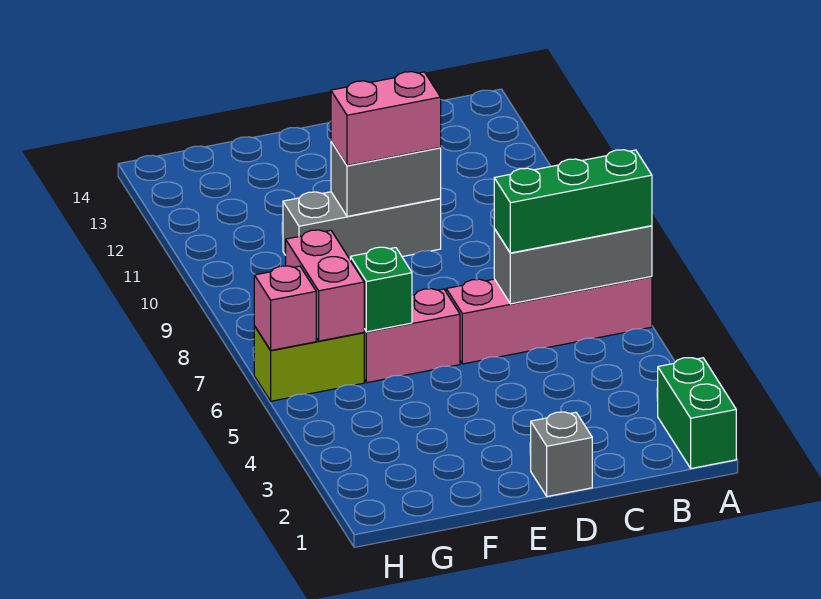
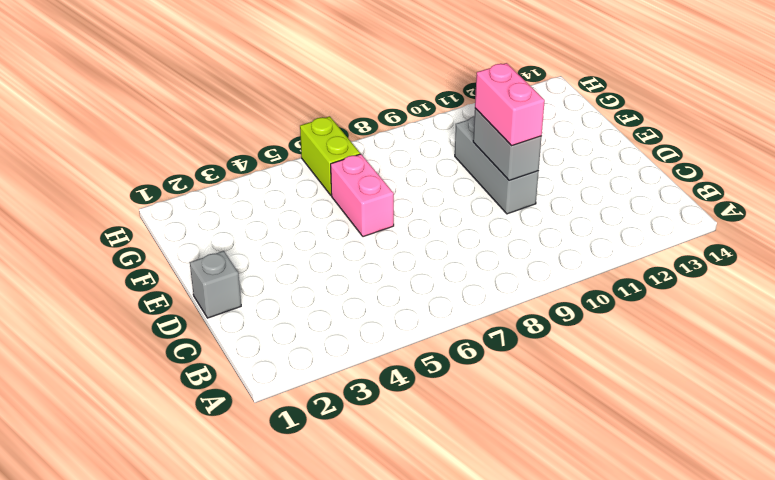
none -> green 1x2 brick [658,358,736,469]
none -> pink 1x4 brick [446,276,652,364]
none -> grey 1x3 brick [494,226,652,304]

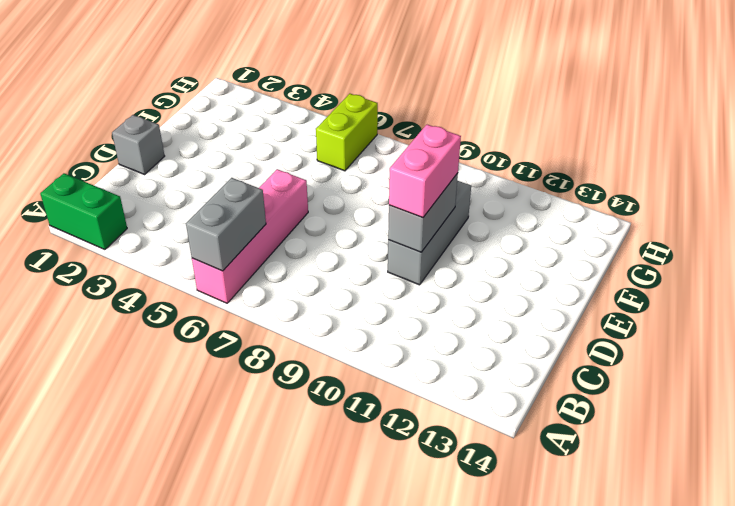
grey 1x2 brick [186,178,266,271] -> grey 1x3 brick [494,226,652,304]
none -> pink 1x2 brick [364,289,460,383]
none -> green 1x1 brick [350,247,412,332]
none -> pink 1x2 brick [286,230,364,341]

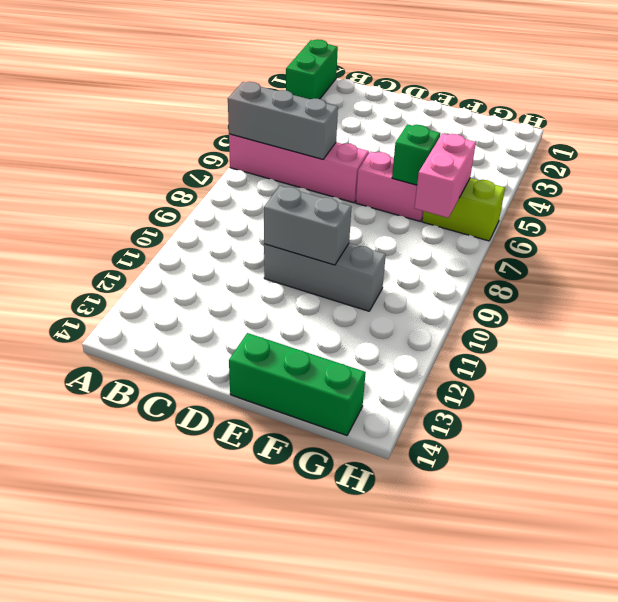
green 1x3 brick [229,333,366,435] -> green 1x3 brick moved to [494,150,652,253]
none -> grey 1x1 brick [531,412,592,497]
none -> pink 1x1 brick [254,266,316,350]
none -> pink 1x2 brick [331,72,441,166]

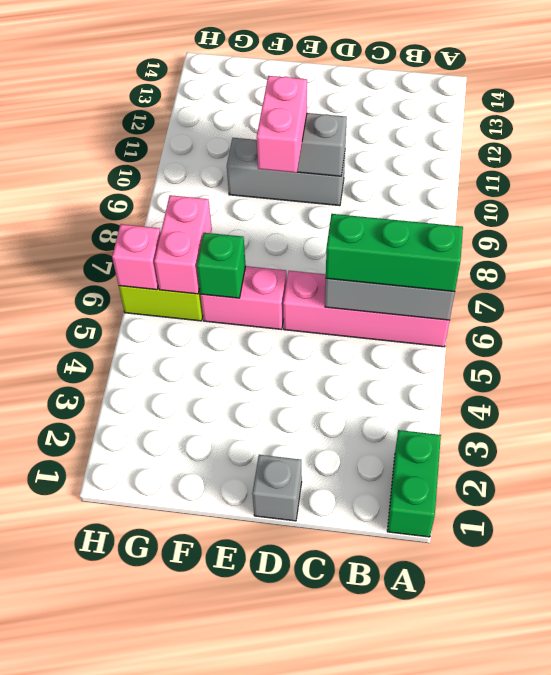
pink 1x2 brick [257,76,307,173] -> pink 1x2 brick turned to [331,72,441,166]

